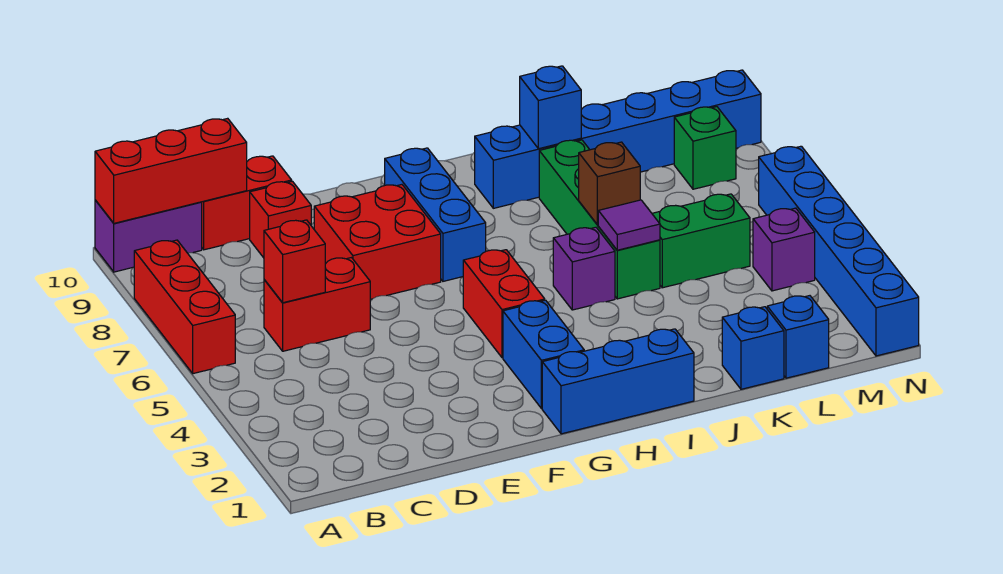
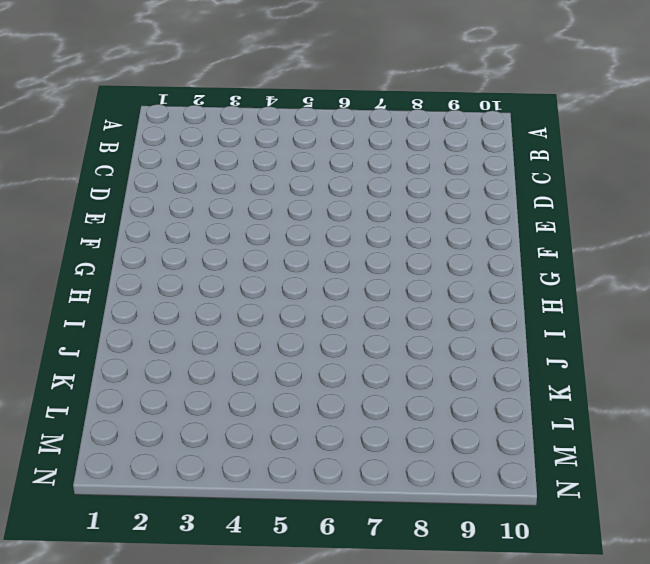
none -> red 1x3 brick [134,240,235,374]
none -> purple 1x2 brick [95,200,202,272]
none -> red 1x2 brick [264,258,370,351]

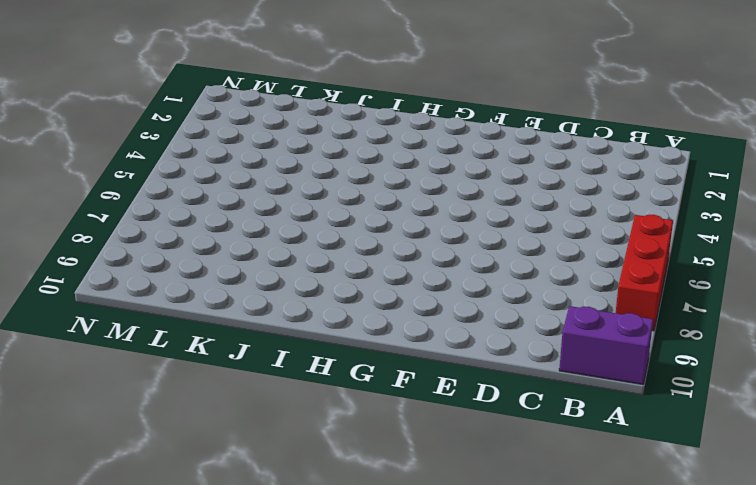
none -> red 1x2 brick [264,258,370,351]
none -> red 1x2 brick [202,156,292,250]
none -> red 1x1 brick [250,181,311,258]

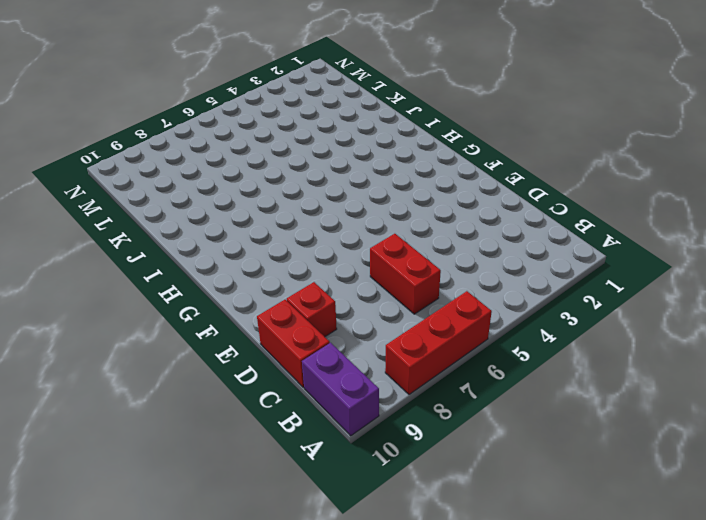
none -> red 2x2 brick [314,185,441,299]
none -> blue 1x3 brick [542,329,694,434]
none -> blue 1x2 brick [503,300,584,408]

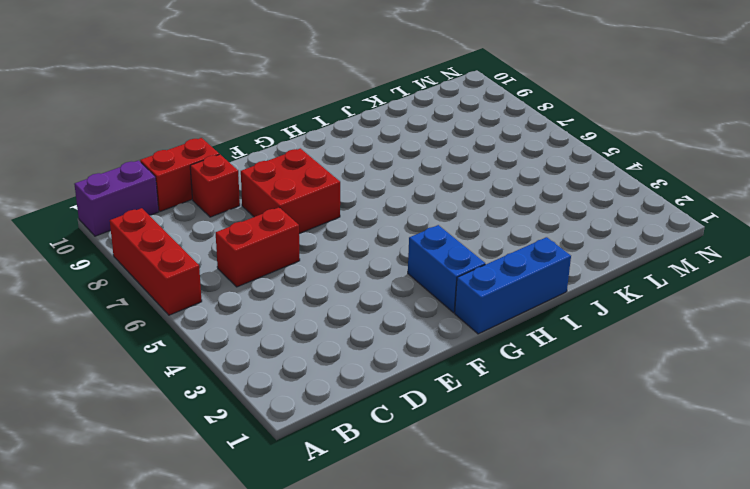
none -> red 1x2 brick [463,250,545,358]
none -> blue 1x3 brick [385,148,486,281]
none -> purple 1x1 brick [553,227,615,310]

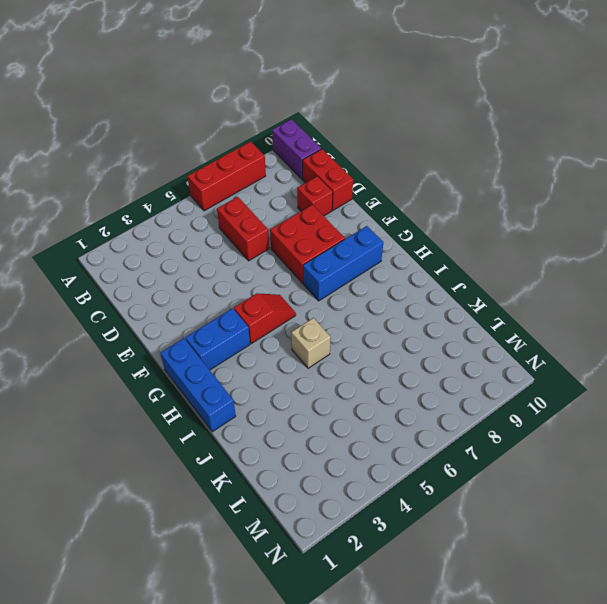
red 1x2 slope [234,293,296,344] -> red 1x2 brick [463,250,545,358]
tan 1x1 brick [291,318,331,368] -> purple 1x1 brick [553,227,615,310]
none -> blue 1x6 brick [475,70,761,208]
none -> green 1x4 brick [539,140,660,299]
none -> blue 1x1 brick [722,307,784,389]

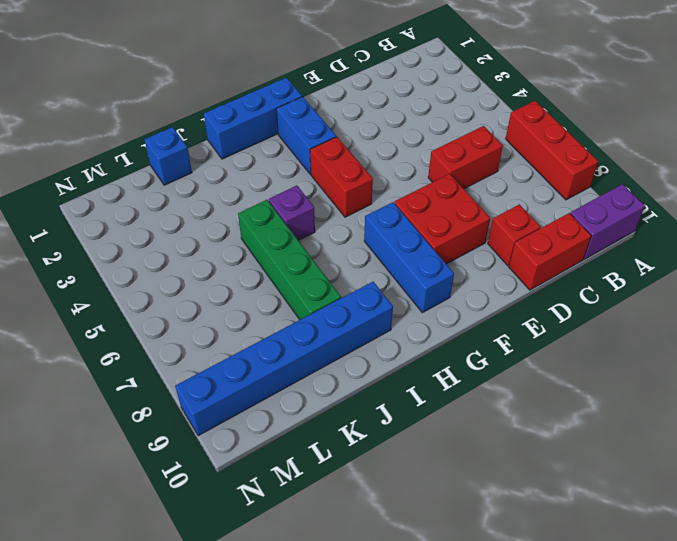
none -> green 1x2 brick [652,194,750,288]
none -> blue 1x1 brick [767,296,829,378]
none -> purple 1x1 brick [753,208,815,291]

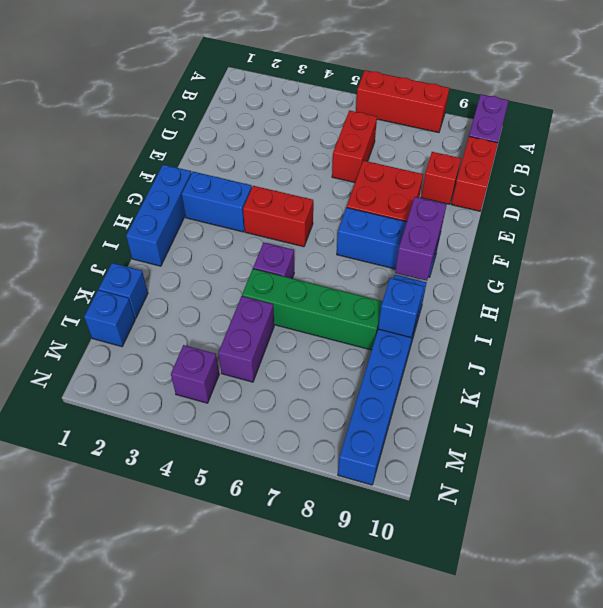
purple 1x2 brick [395,197,447,281] -> none
purple 1x2 brick [218,296,274,382] -> green 1x2 brick [652,194,750,288]
none -> green 1x1 brick [674,107,736,189]
none -> blue 1x6 brick [759,146,919,356]
none -> red 1x3 brick [95,118,247,223]

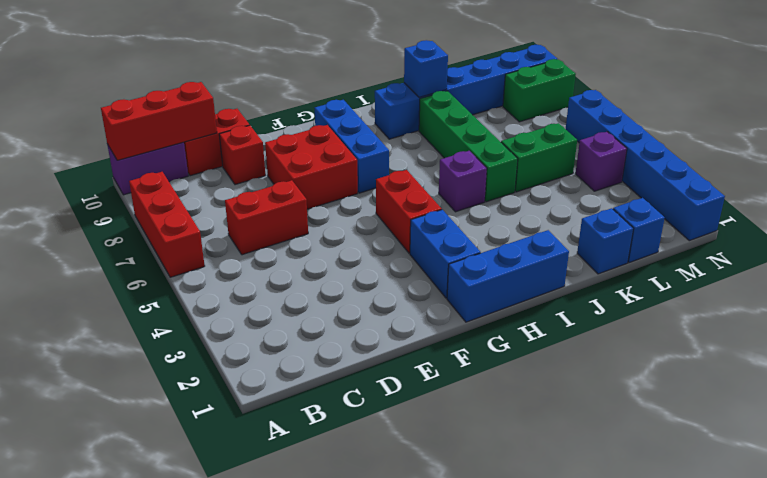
green 1x2 brick [503,59,576,122] -> green 1x1 brick [674,107,736,189]
none -> red 1x1 brick [264,220,325,303]
none -> purple 1x1 tile [598,200,660,250]
none -> brown 1x1 brick [579,142,640,225]

